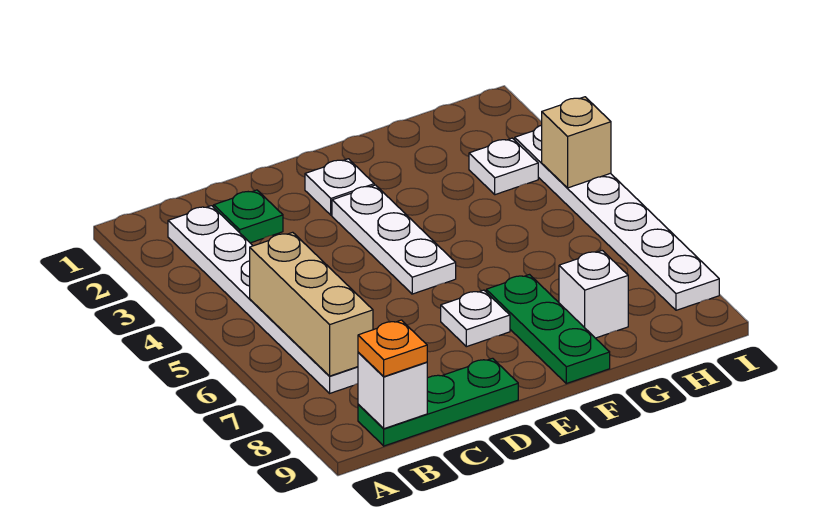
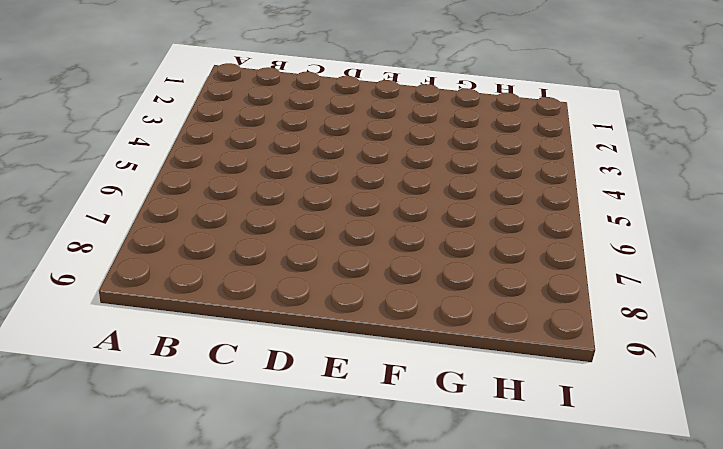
none -> white 1x6 plate [168,206,358,393]
none -> green 1x3 plate [358,358,518,446]
none -> green 1x1 plate [214,190,283,243]

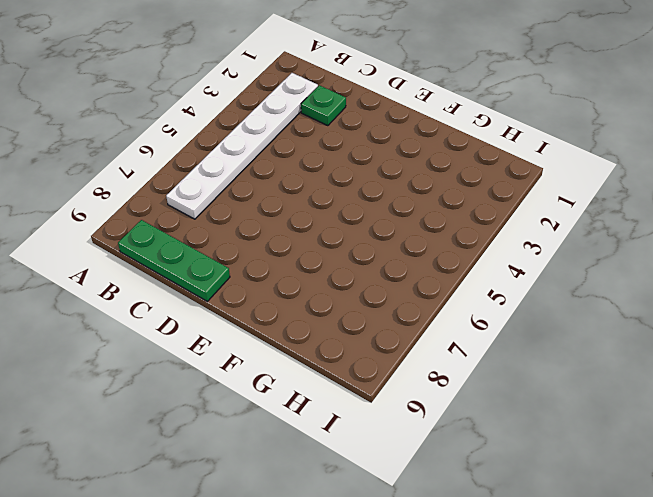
none -> white 1x1 plate [305,159,374,215]
none -> white 1x3 plate [332,185,456,294]
none -> white 1x1 plate [441,290,510,347]

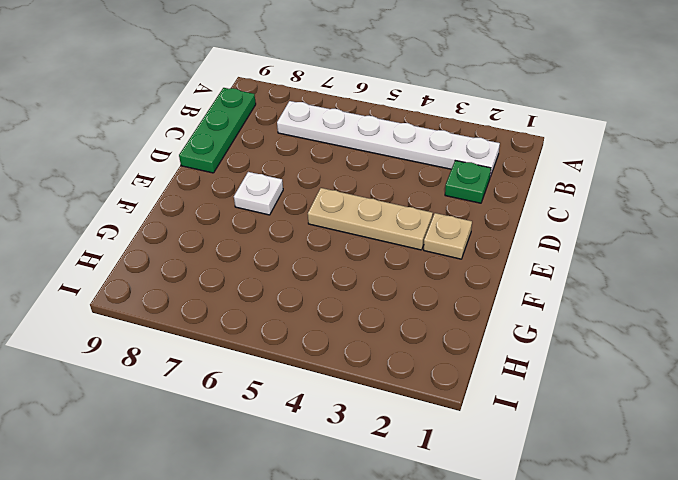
tan 1x1 plate [424,213,472,259] -> white 1x1 plate [305,159,374,215]
tan 1x3 plate [308,188,433,250] -> white 1x3 plate [332,185,456,294]
none -> green 1x3 plate [486,275,610,384]
none -> white 1x1 brick [559,251,628,338]
none -> white 1x1 plate [469,138,538,195]

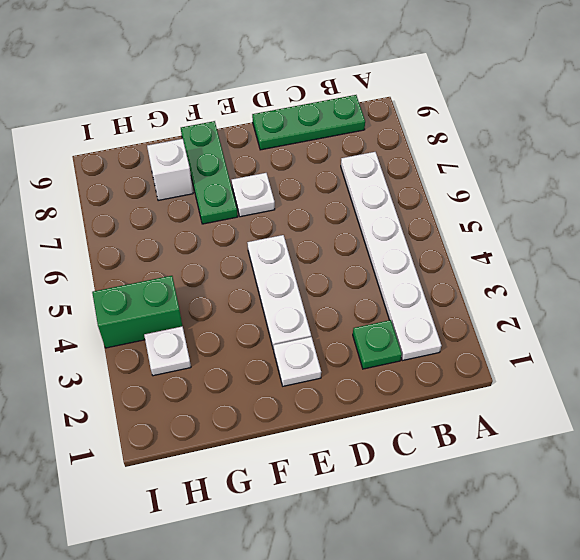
green 1x2 brick [92,276,182,348] -> white 1x6 plate [515,125,719,310]
none -> tan 1x3 brick [250,232,373,376]
none -> white 1x1 brick [358,353,427,429]
none -> tan 1x1 brick [542,97,611,188]

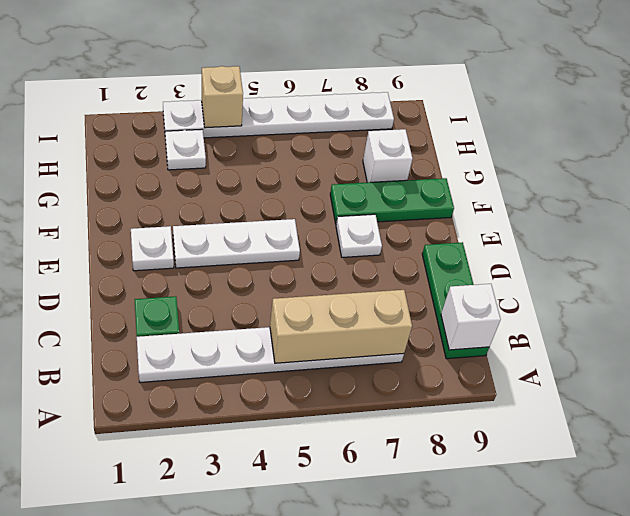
none -> orange 1x1 plate [358,320,427,377]

